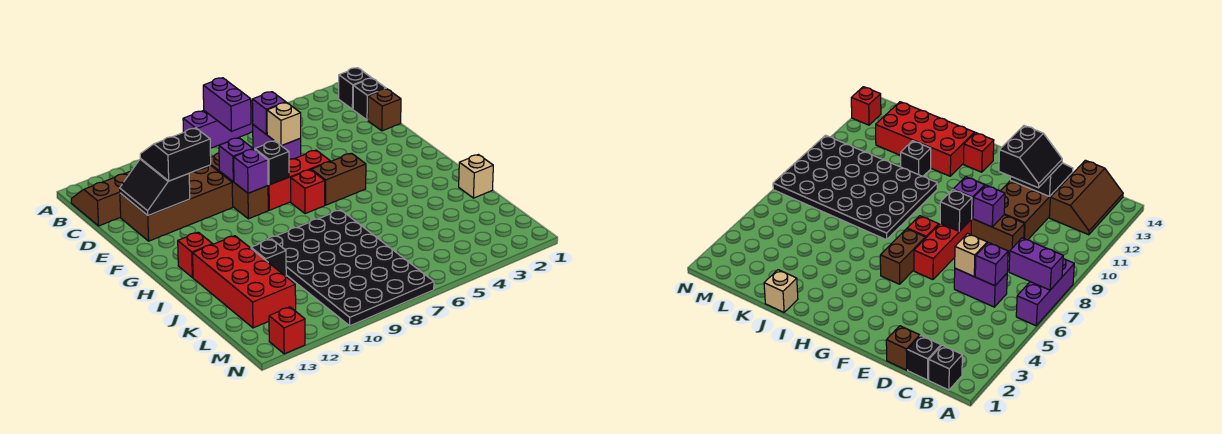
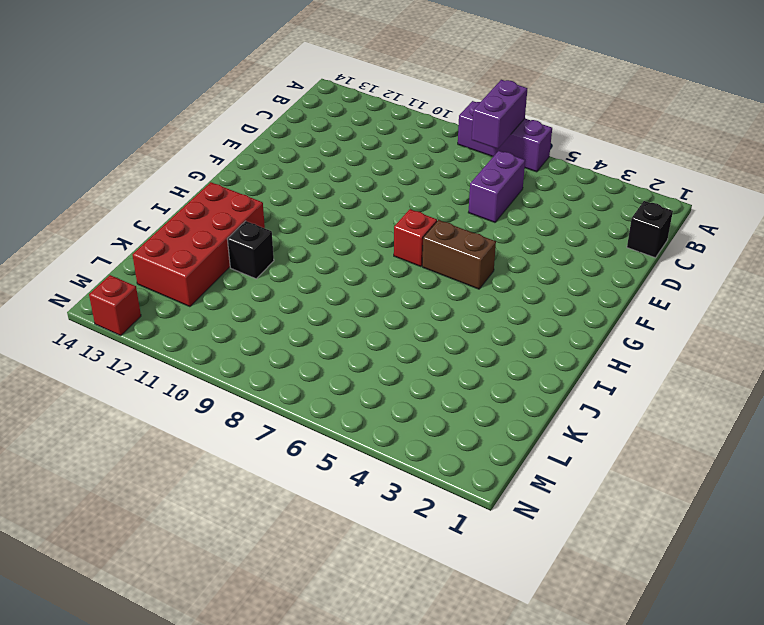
none -> black 1x1 brick [339,68,371,109]
none -> brown 2x3 slope [71,171,131,226]
none -> brown 1x1 brick [368,89,401,131]

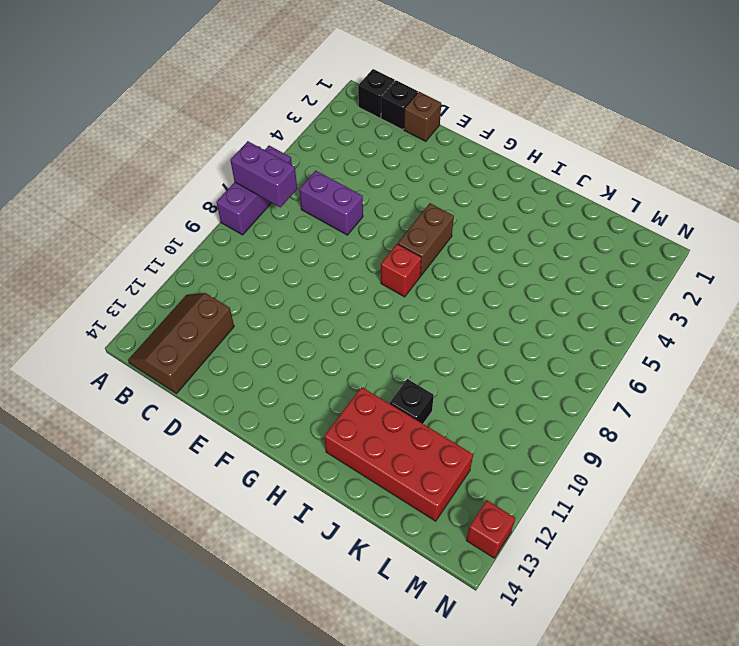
none -> brown 1x3 brick [211,153,268,219]
none -> brown 2x4 brick [120,165,233,241]
none -> red 1x3 brick [268,150,330,210]

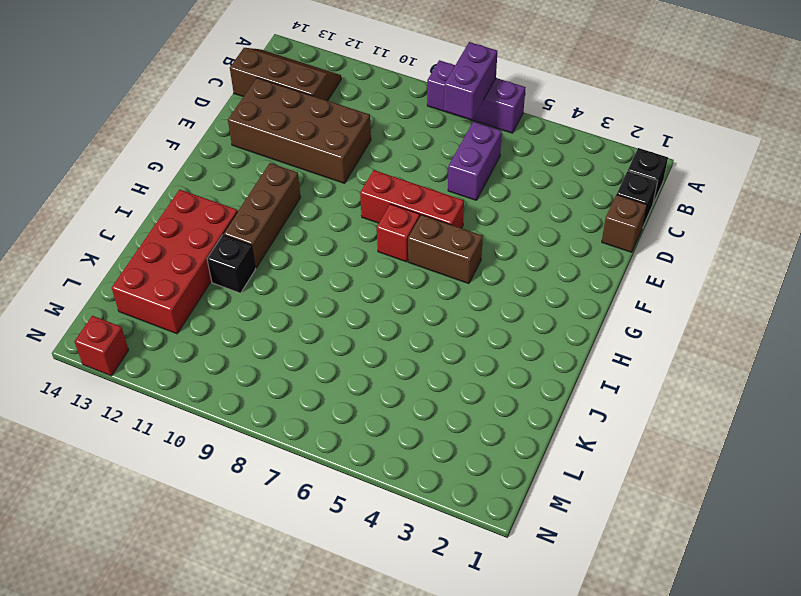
brown 1x3 brick [224,163,301,268] -> brown 1x3 brick moved to [211,153,268,219]
none -> red 1x1 brick [178,232,213,278]
none -> black 4x6 plate [258,210,434,326]
none -> tan 1x1 brick [459,155,493,198]

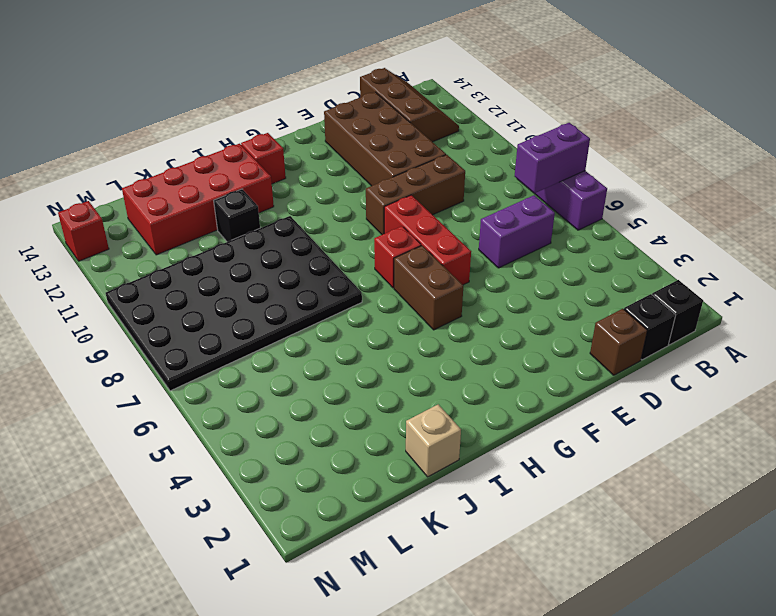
none -> purple 1x1 brick [252,92,286,134]
none -> tan 1x1 brick [267,103,301,146]
none -> black 2x2 slope [120,159,190,215]

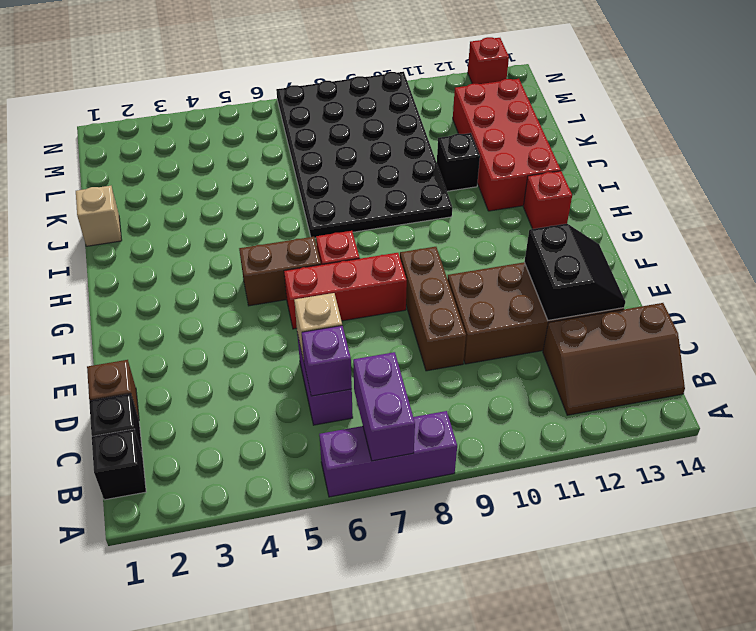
none -> purple 1x1 brick [219,138,253,182]
none -> black 1x1 brick [255,141,289,185]
none -> purple 1x1 brick [234,149,268,193]

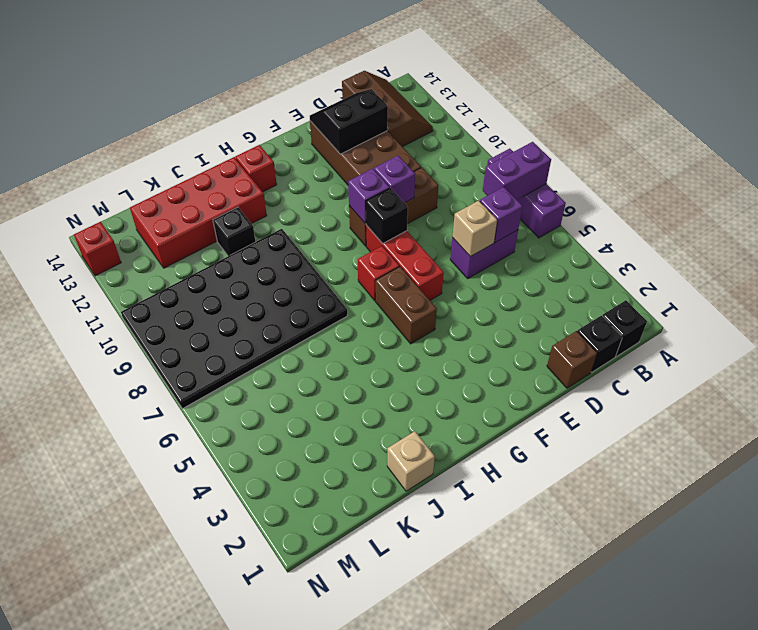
none -> black 2x2 slope [140,128,211,181]

